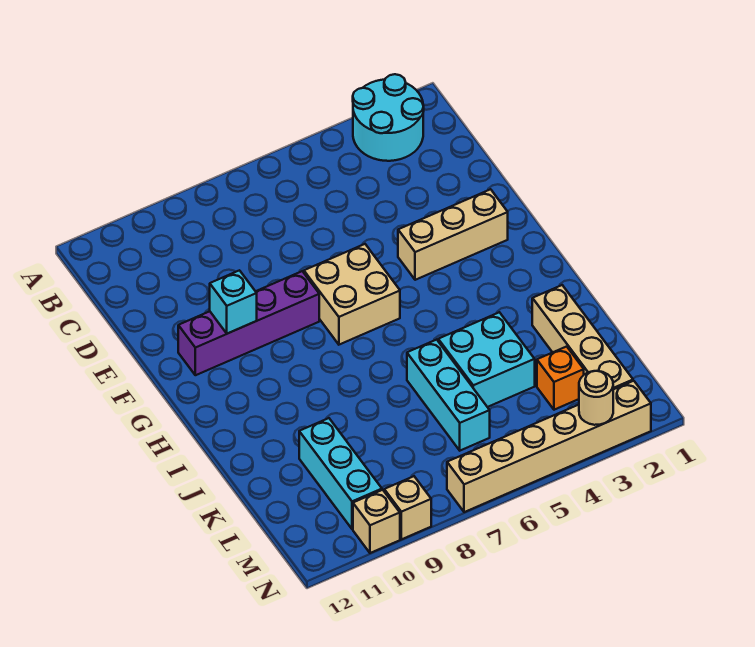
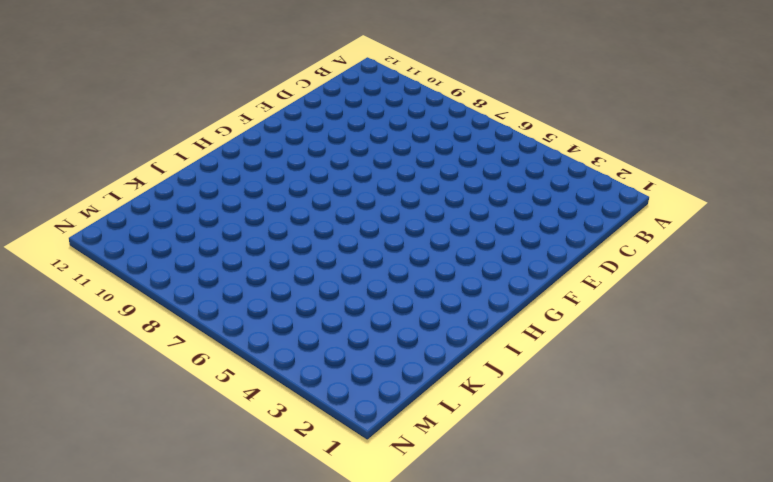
none -> cyan 2x2 round brick [353,74,424,161]
none -> tan 1x3 brick [398,189,508,280]
none -> tan 2x2 brick [304,244,400,345]

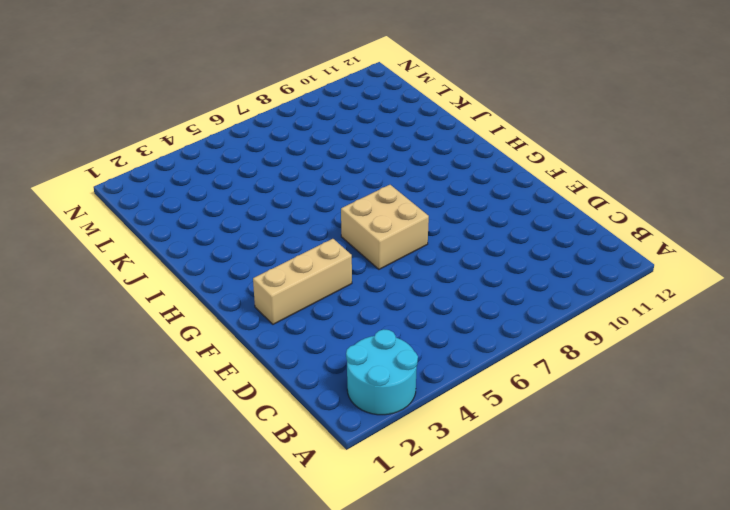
none -> purple 1x4 brick [178,271,319,375]
none -> tan 1x4 brick [532,285,633,389]
none -> cyan 2x2 brick [438,312,535,407]

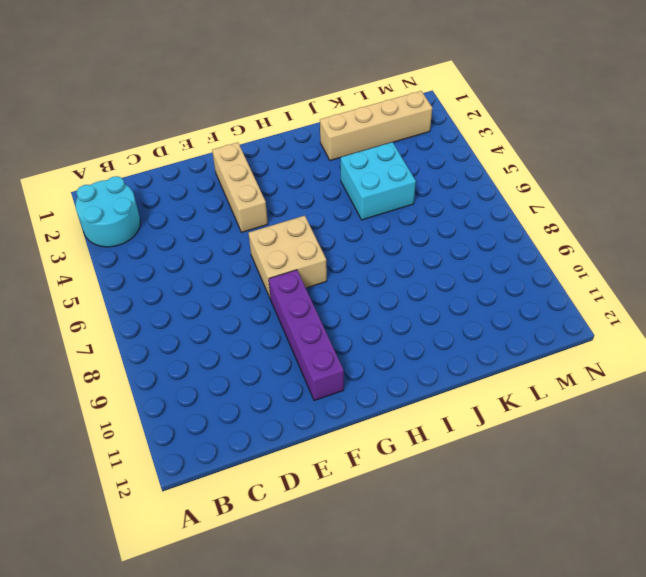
none -> cyan 1x3 brick [407,340,490,451]
none -> cyan 1x3 brick [299,418,382,529]
none -> orange 1x1 brick [537,347,584,410]

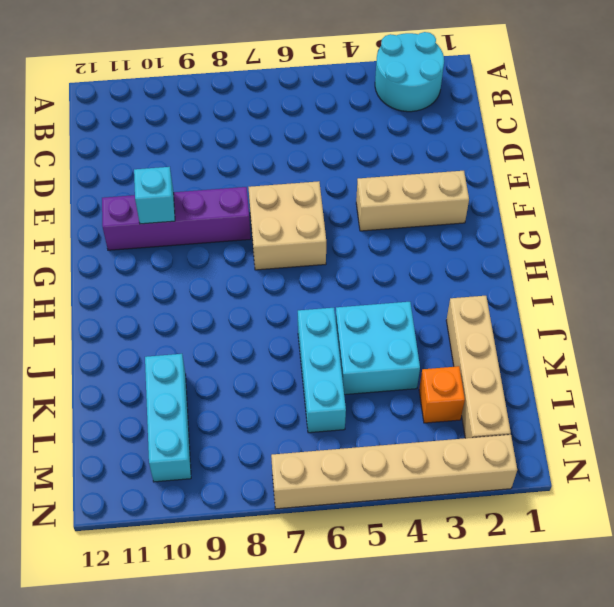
none -> tan 1x1 brick [384,476,431,539]
none -> tan 1x1 brick [353,490,400,553]
none -> tan 1x1 round brick [579,371,613,425]

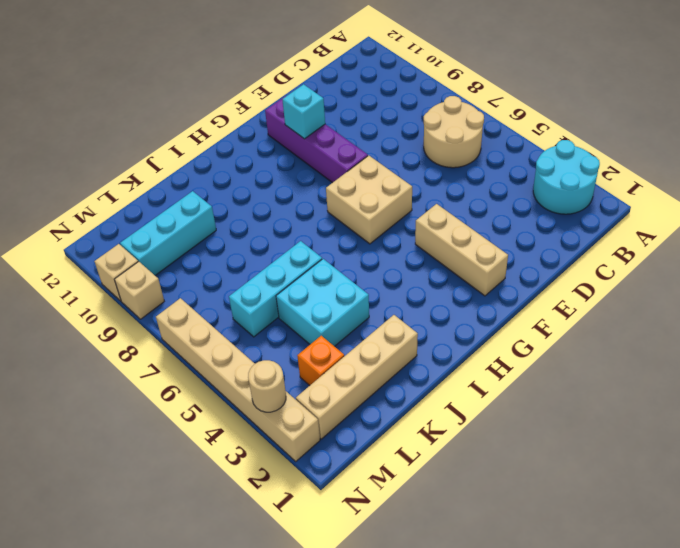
tan 2x2 round brick [424,96,484,168] -> none

